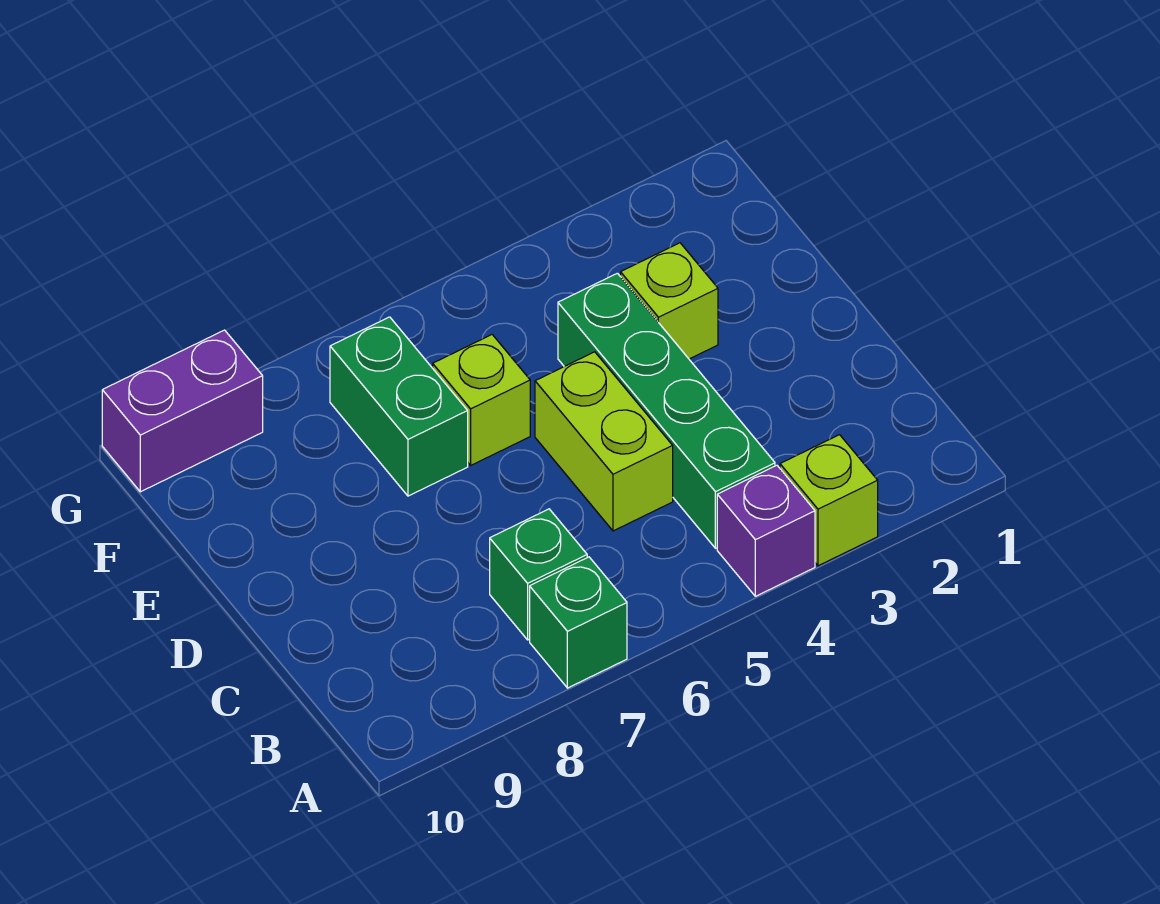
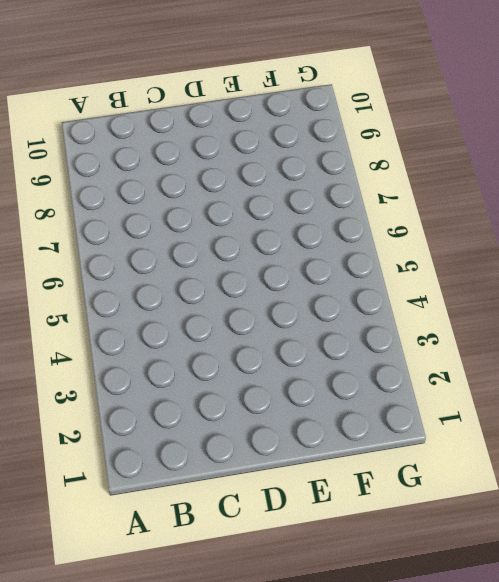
none -> lime 1x1 brick [780,435,878,566]
none -> purple 1x1 brick [717,465,815,596]

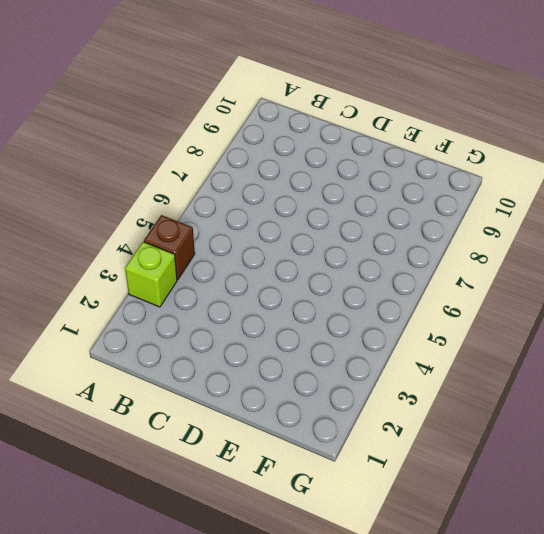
brown 1x1 brick [144,215,195,280] -> purple 1x1 brick [717,465,815,596]
none -> green 1x1 brick [530,557,627,688]
none -> green 1x4 brick [558,273,775,548]

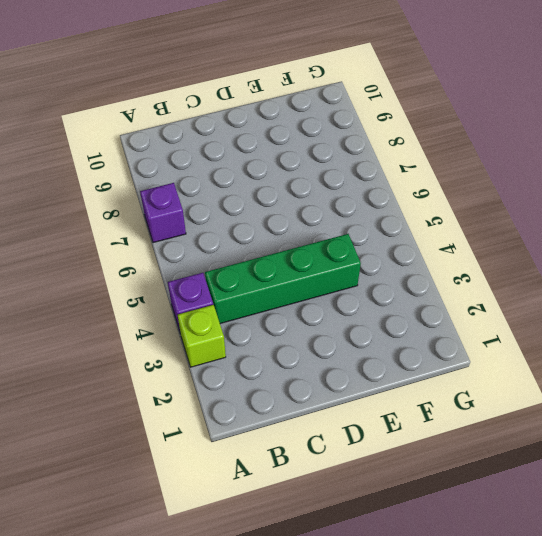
purple 1x1 brick [140,183,186,243] -> green 1x1 brick [530,557,627,688]
none -> green 1x1 brick [490,509,587,640]
none -> lime 1x2 brick [535,352,673,531]

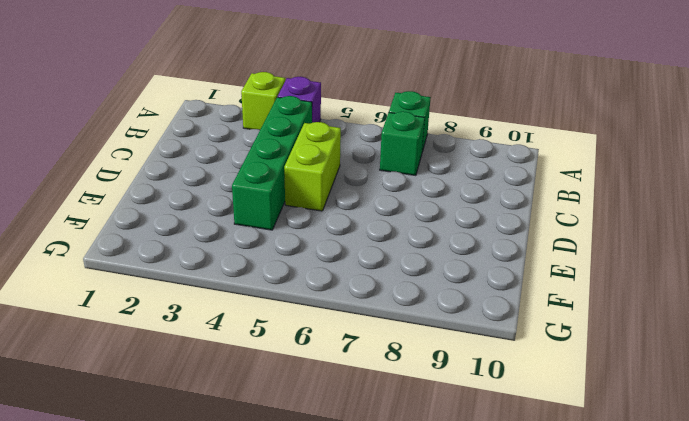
none -> lime 1x1 brick [621,243,718,359]
none -> lime 1x1 brick [433,335,530,465]

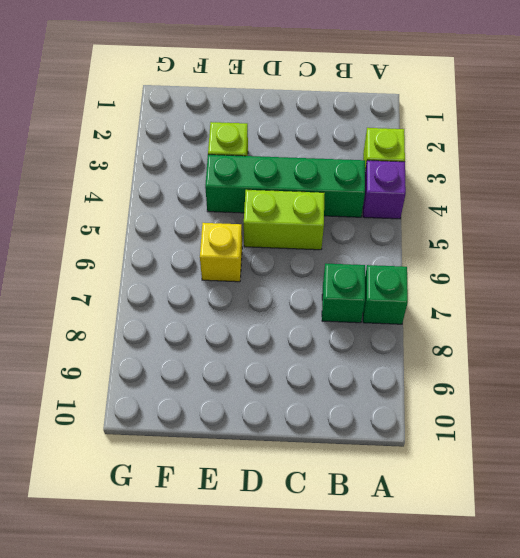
yellow 1x1 brick [200,223,242,282] -> lime 1x1 brick [433,335,530,465]
none -> green 1x2 brick [330,317,468,496]
none -> purple 1x2 brick [102,330,263,492]

